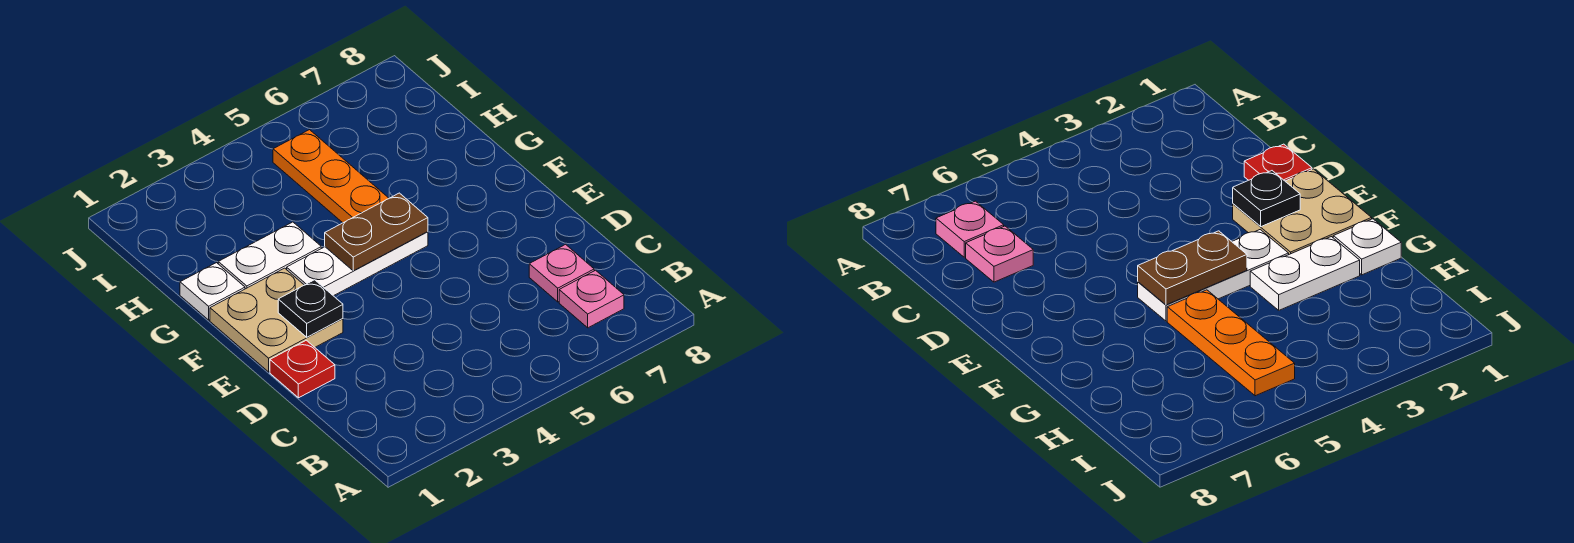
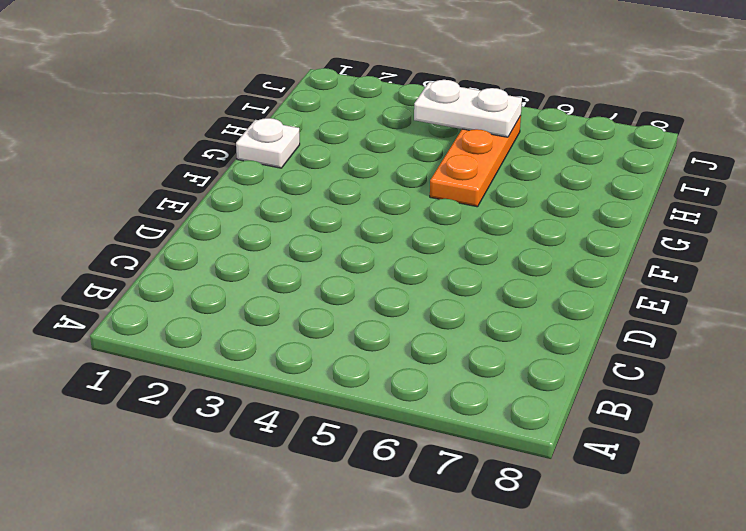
white 1x2 plate [414,80,522,137] -> white 1x2 plate moved to [218,222,321,289]
none -> pink 1x1 plate [559,270,624,328]
none -> pink 1x1 plate [529,244,594,302]

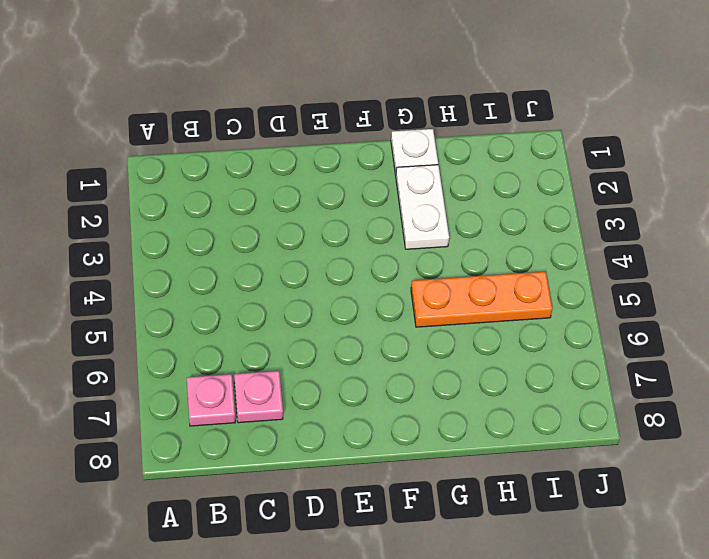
none -> red 1x1 plate [270,340,335,398]
none -> tan 2x2 plate [210,268,343,372]

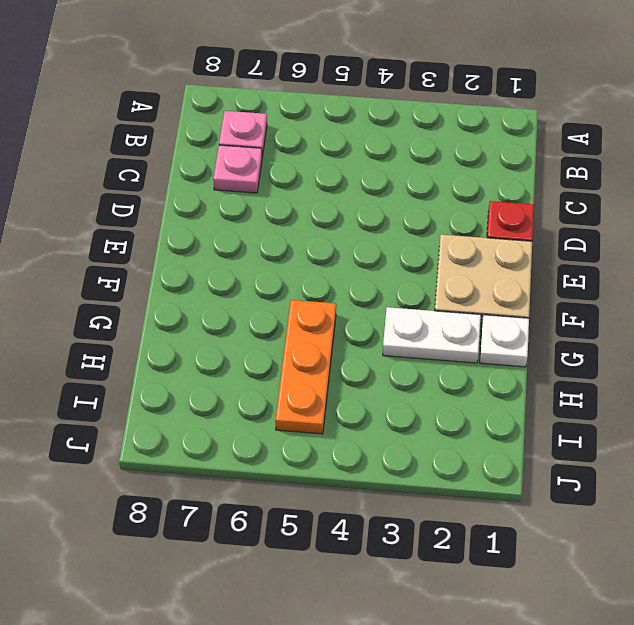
none -> white 1x3 plate [287,232,428,296]
none -> black 1x1 plate [278,280,343,337]

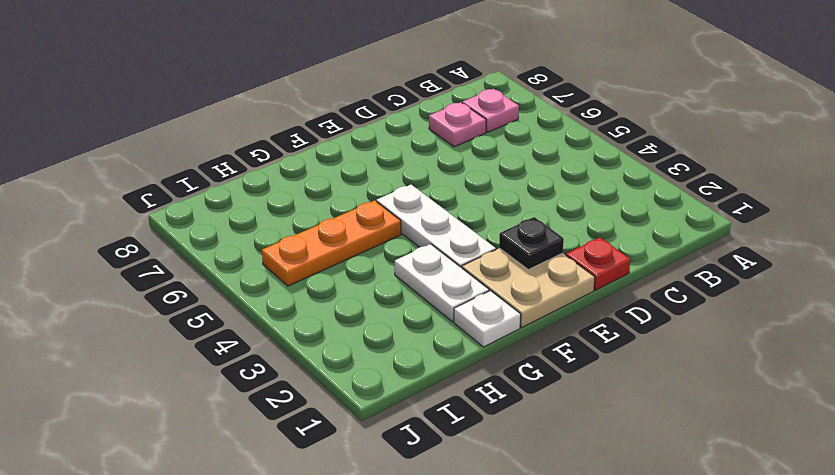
none -> brown 1x2 plate [325,193,428,271]

